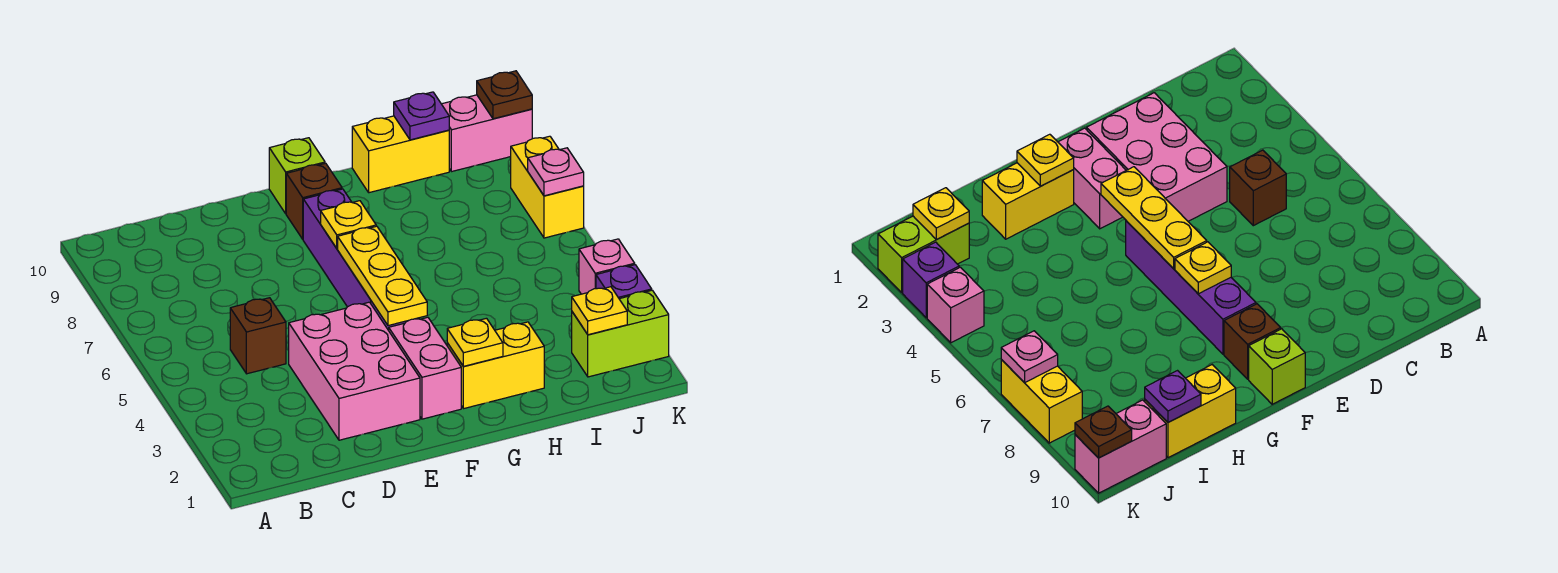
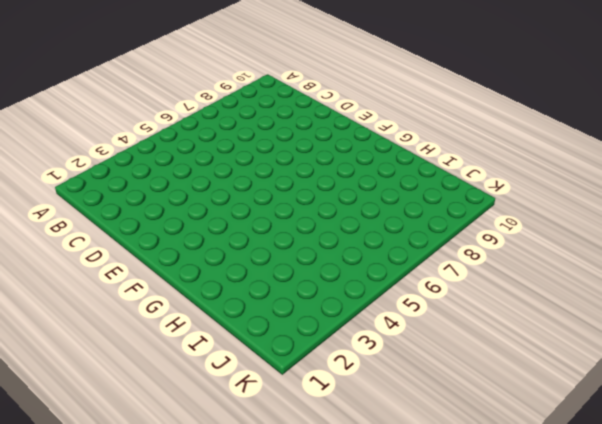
none -> brown 1x1 brick [230,298,286,374]
none -> pink 2x3 brick [289,302,420,440]
none -> pink 1x2 brick [389,317,461,419]

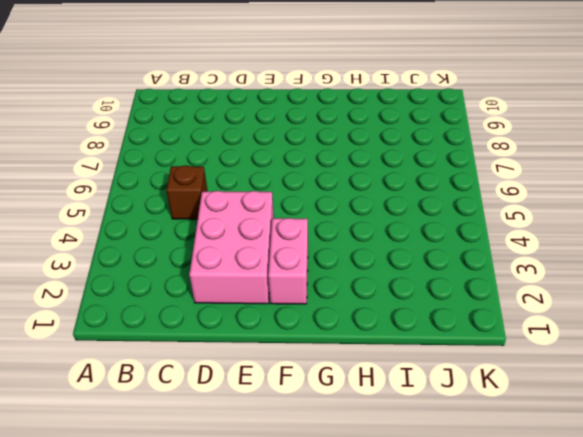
none -> purple 1x4 brick [303,189,407,330]
none -> brown 1x1 brick [286,163,342,239]
none -> lime 1x1 brick [269,138,325,214]

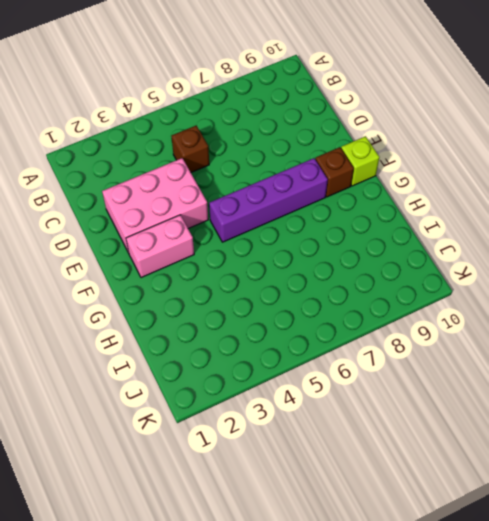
none -> yellow 1x2 brick [447,322,544,409]
none -> yellow 1x2 brick [352,116,449,193]
none -> lime 1x2 brick [572,290,669,377]

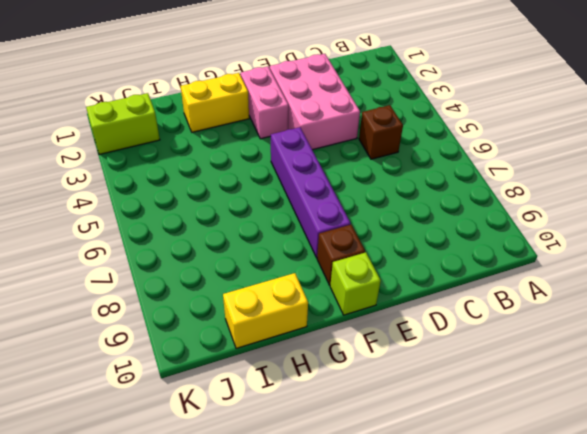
none -> pink 1x2 brick [442,95,532,172]
none -> purple 1x1 brick [596,265,652,299]
none -> pink 1x1 brick [579,239,635,294]

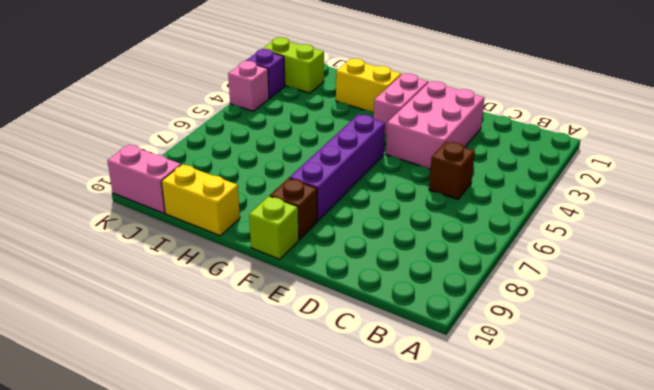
none -> yellow 1x2 brick [511,136,584,238]
none -> yellow 1x3 plate [338,226,427,326]
none -> yellow 1x1 plate [321,201,376,248]

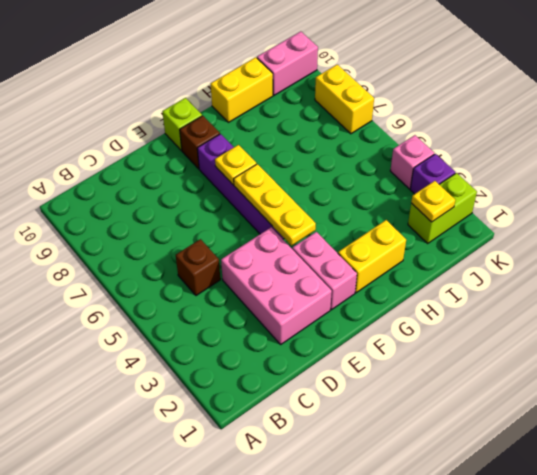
none -> yellow 1x1 plate [447,318,503,366]
none -> purple 1x1 plate [394,92,449,140]
none -> pink 1x1 plate [528,148,584,196]

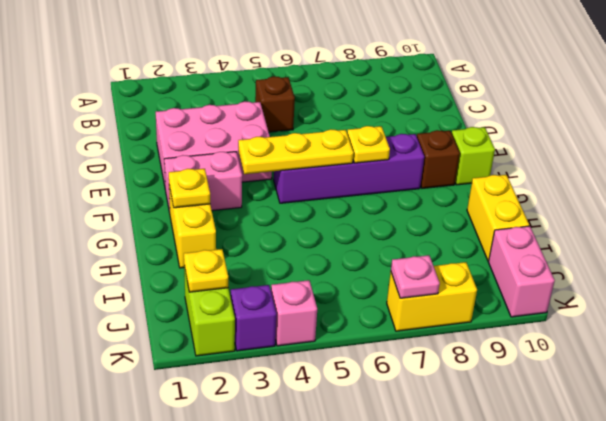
none -> purple 1x1 plate [394,92,449,140]
none -> brown 1x1 plate [477,71,532,119]

